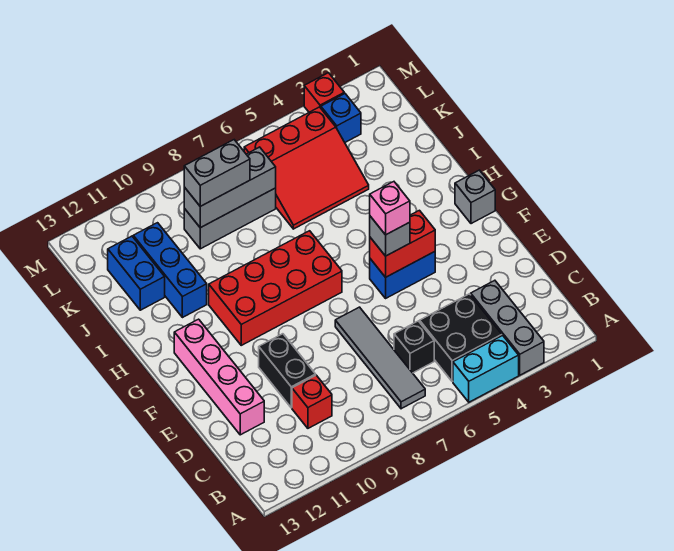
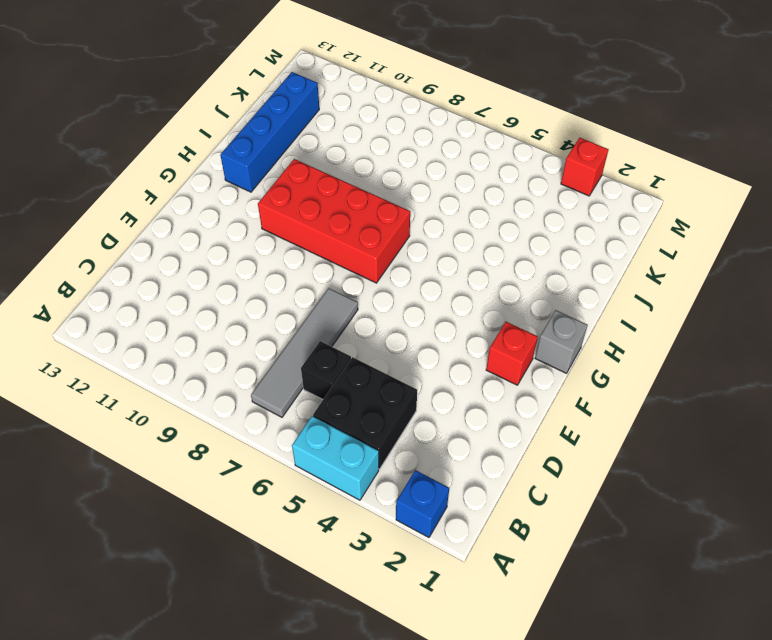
blue 1x1 brick [396,470,449,538] -> blue 1x1 brick moved to [321,94,361,142]
red 1x1 brick [486,322,538,385] -> red 1x1 brick moved to [292,375,332,428]
blue 1x4 brick [220,72,319,192] -> blue 1x2 brick [108,236,165,310]
none -> grey 1x3 brick [471,280,544,375]
none -> black 1x2 brick [259,334,316,408]
none -> pink 1x4 brick [174,319,264,435]

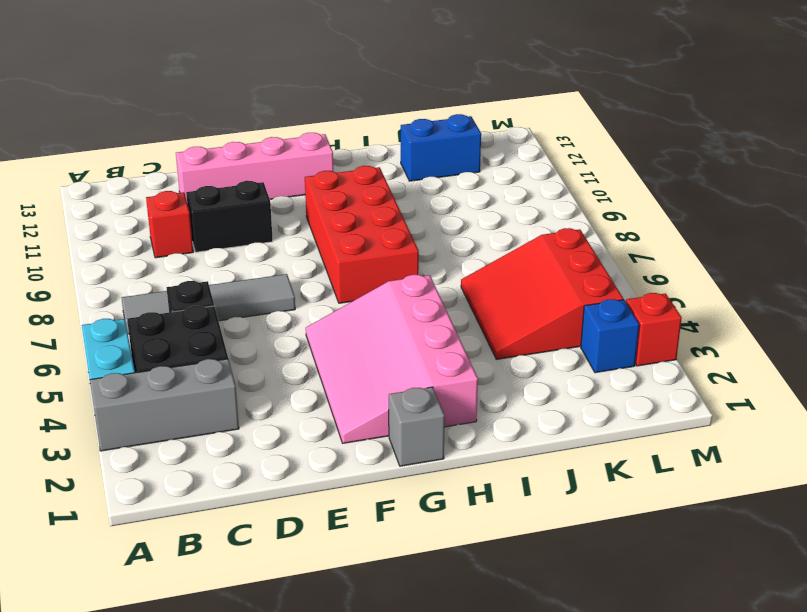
pink 3x4 slope [306,275,478,443] -> blue 1x2 brick [370,252,435,298]
none -> blue 1x3 brick [133,223,207,318]
none -> grey 1x3 brick [184,188,276,249]
none -> red 1x2 brick [370,210,435,277]

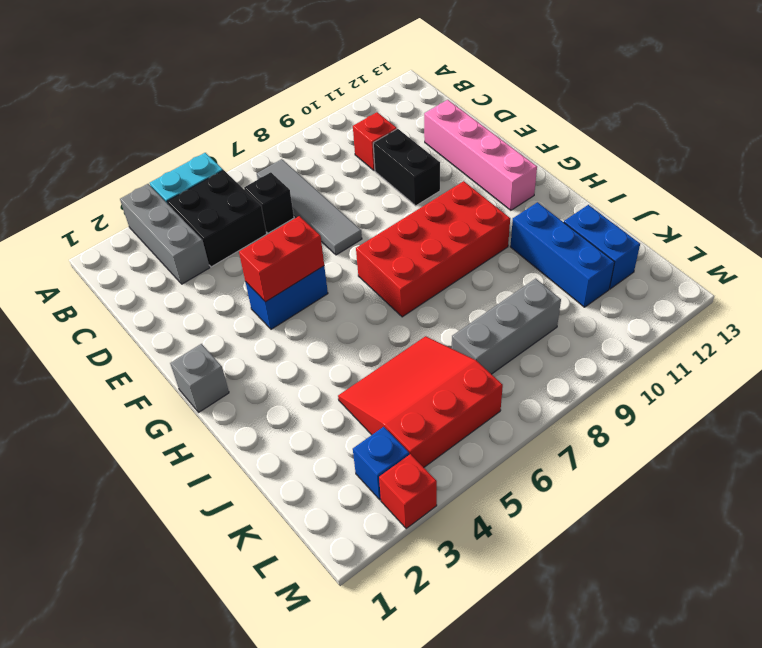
none -> grey 1x3 brick [184,147,276,228]
none -> grey 1x1 brick [370,216,410,256]
none -> grey 1x2 brick [184,140,250,206]

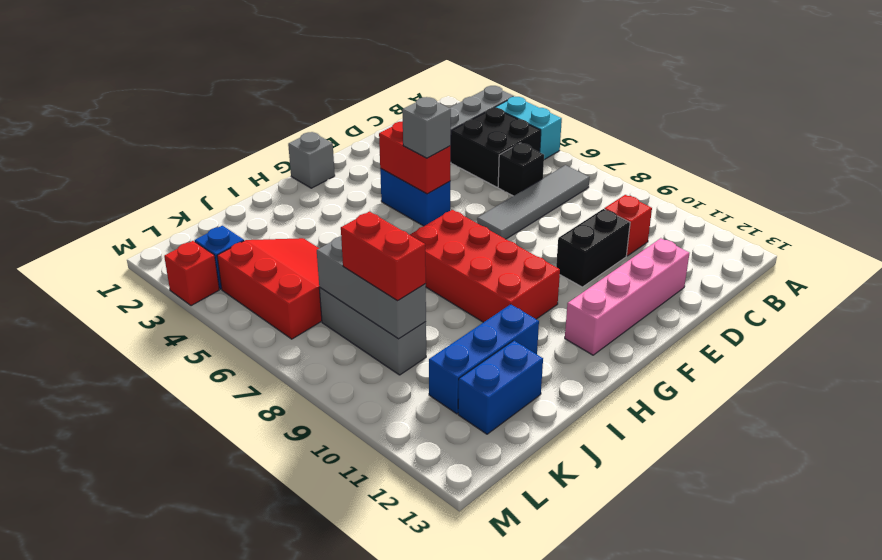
red 1x2 brick [341,211,426,301] -> grey 1x2 brick [184,140,250,206]
none -> pink 1x1 brick [370,182,410,235]

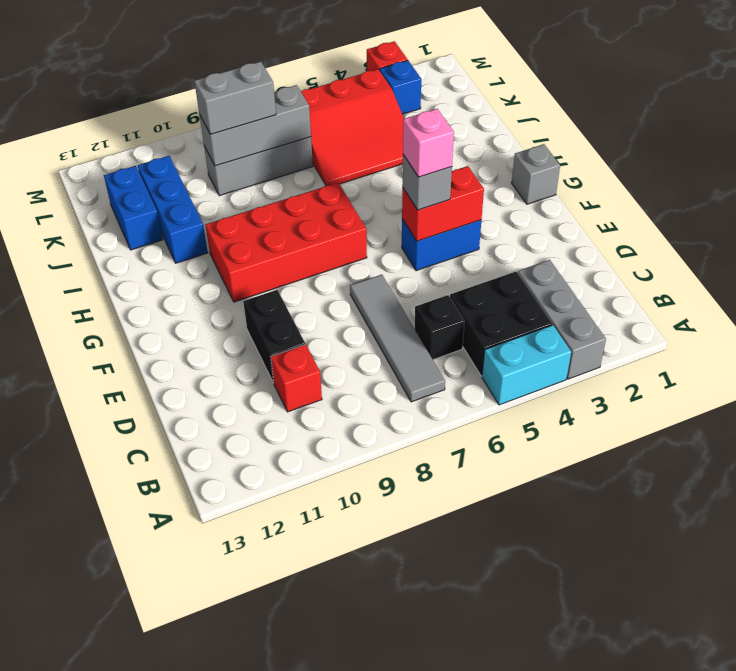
none -> pink 1x4 brick [174,319,264,435]

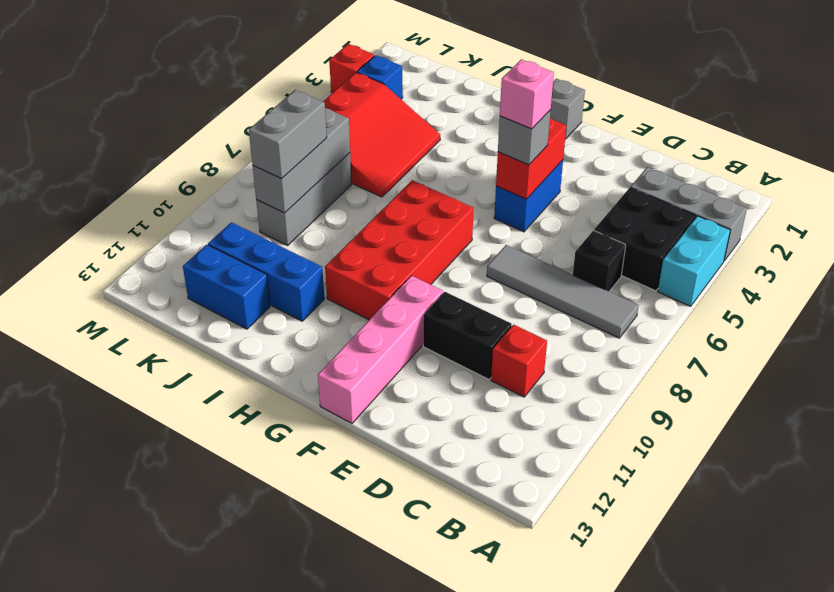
pink 1x4 brick [318,276,443,423] -> pink 1x4 brick turned to [174,319,264,435]

